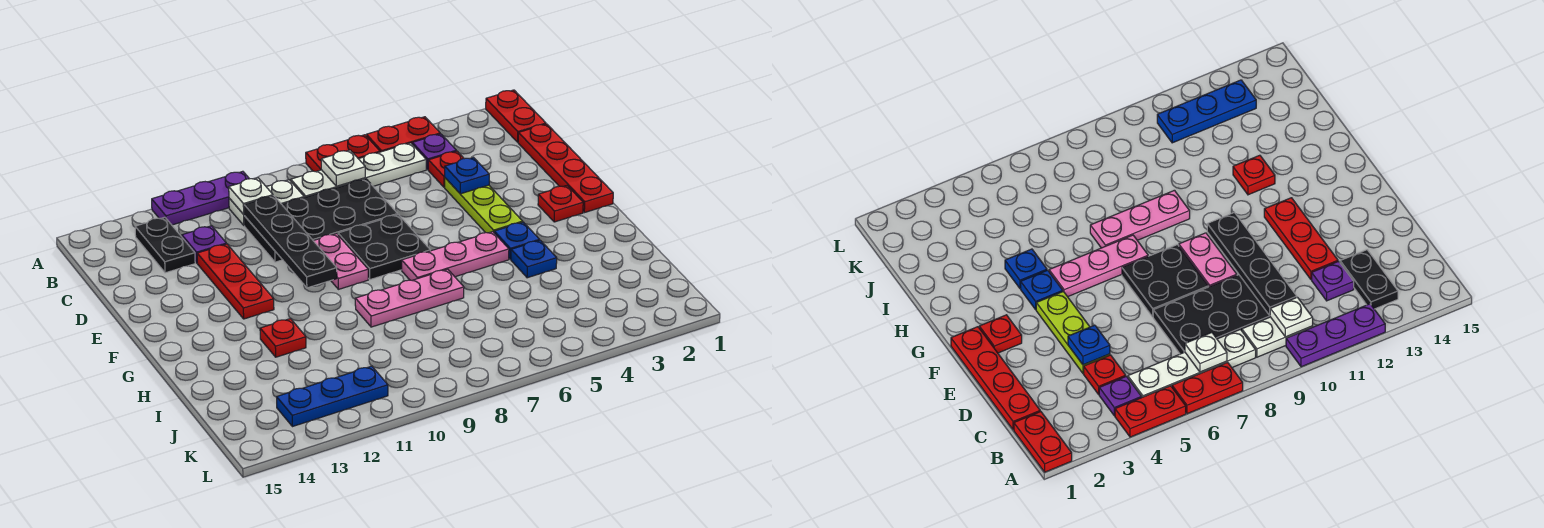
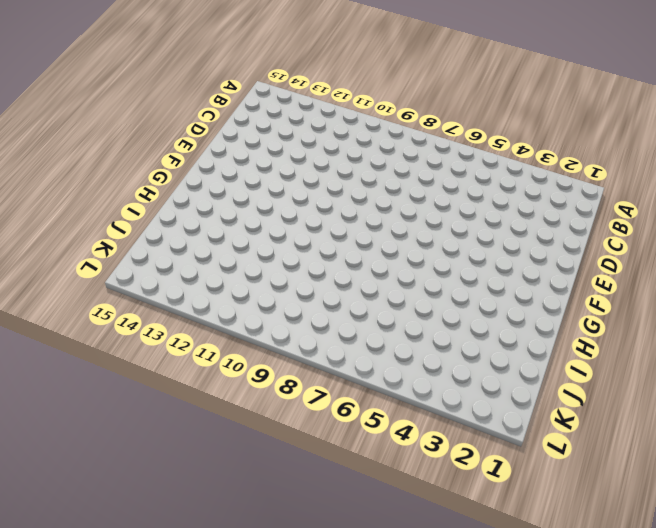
none -> red 1x2 plate [486,90,546,142]
none -> red 1x2 plate [366,117,440,152]
none -> red 1x2 plate [306,135,380,172]

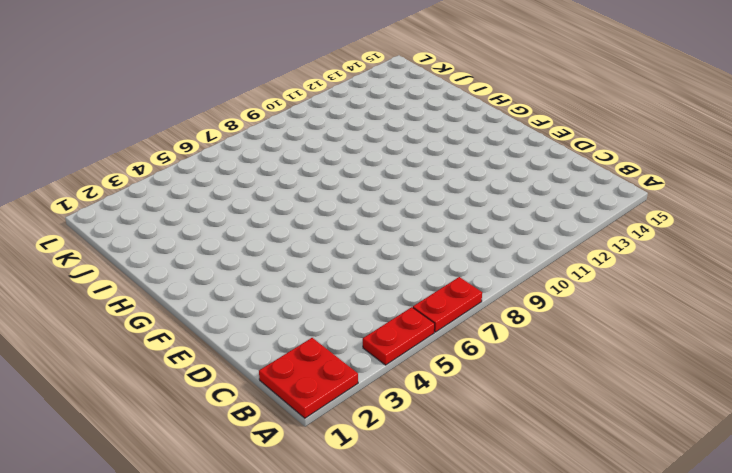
red 2x2 plate [259,338,358,418] -> red 1x2 plate [486,90,546,142]
none -> purple 1x3 plate [152,171,249,225]
none -> purple 1x1 plate [412,134,456,169]
none -> white 1x4 plate [291,143,426,198]

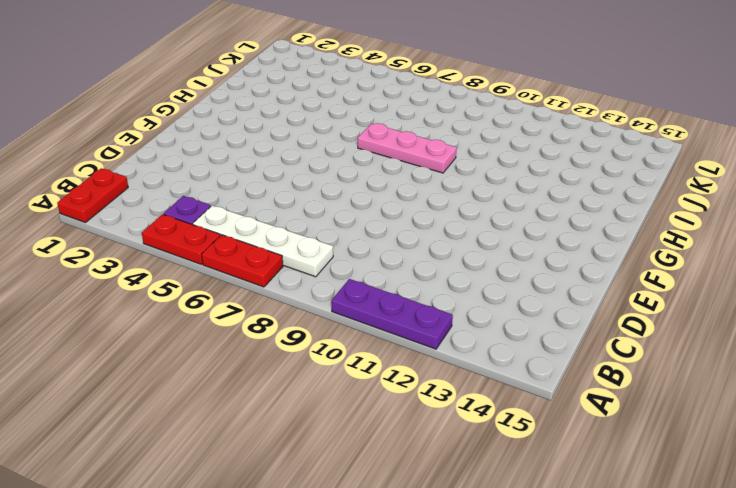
none -> white 1x2 plate [229,180,304,226]
none -> black 1x2 plate [135,217,195,273]
none -> red 1x4 plate [518,124,613,213]

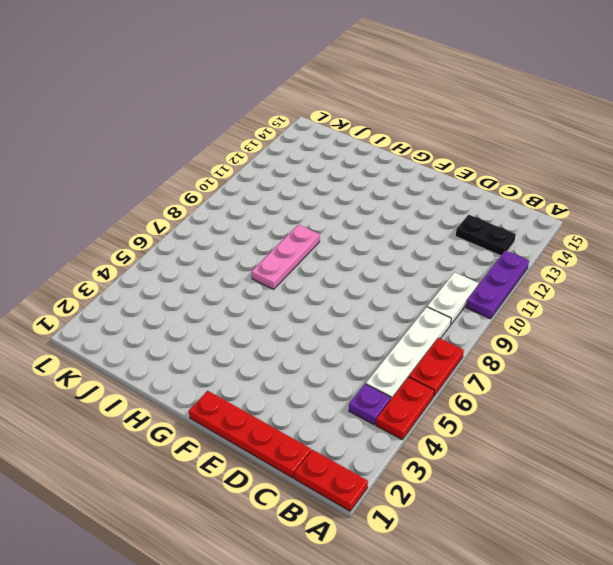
none -> red 1x1 plate [428,151,464,187]
none -> black 2x4 plate [244,179,398,262]
none -> purple 1x1 plate [182,226,226,263]

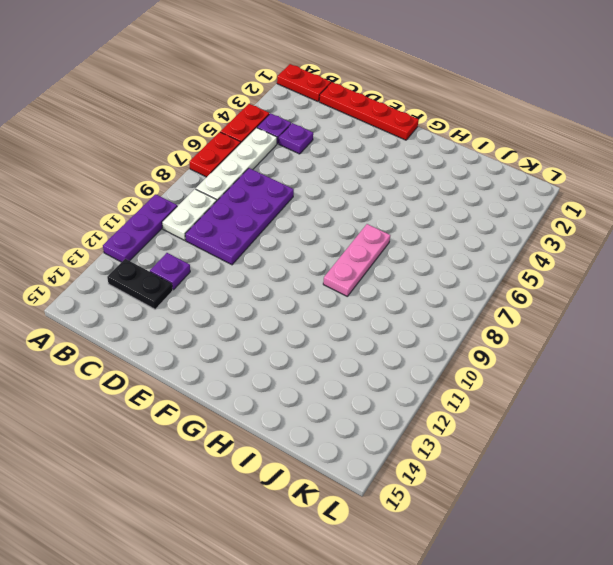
purple 1x1 plate [279,123,313,154] -> red 1x1 plate [428,151,464,187]
purple 2x4 plate [185,168,294,265] -> black 2x4 plate [244,179,398,262]
none -> lime 1x3 plate [445,178,523,233]
none -> red 1x3 plate [197,244,274,319]
none -> black 2x2 plate [338,215,430,280]

